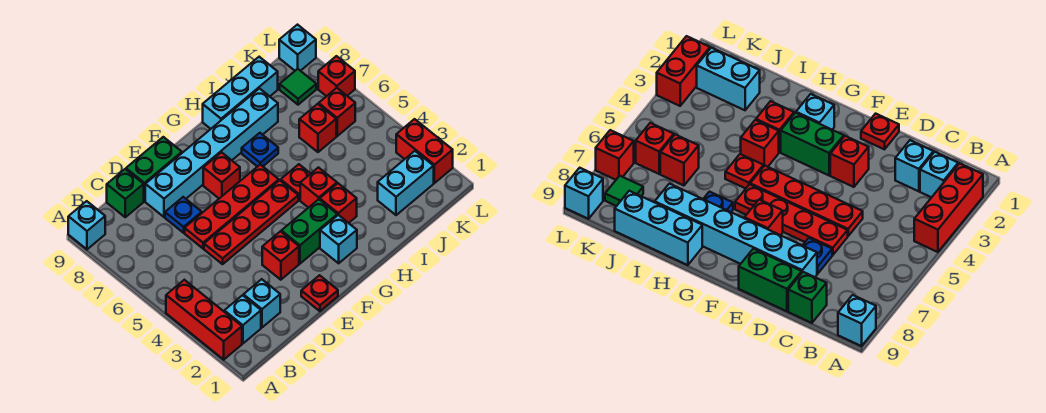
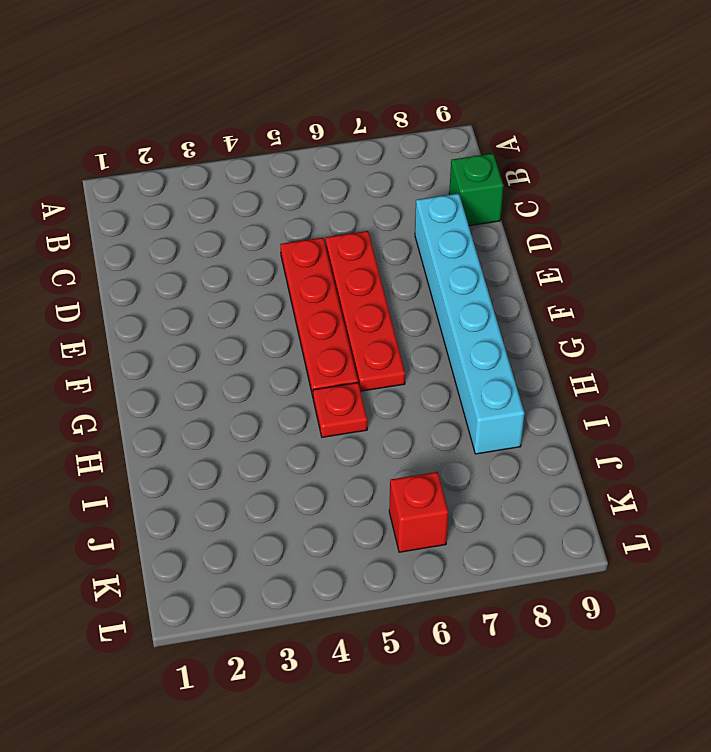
none -> red 1x3 brick [166,280,242,360]
none -> cyan 1x1 brick [68,201,105,249]
none -> cyan 1x1 brick [224,295,261,344]

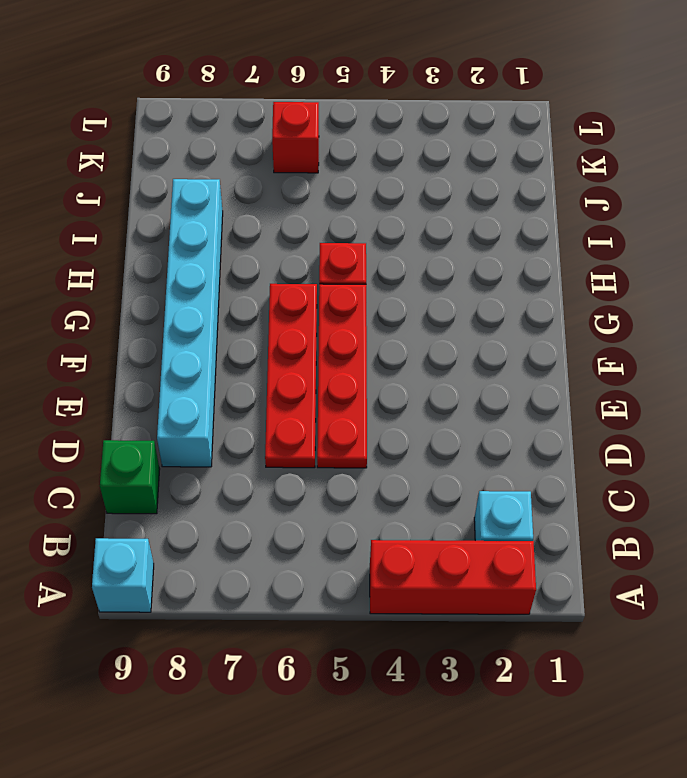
none -> cyan 1x1 brick [243,279,280,327]
none -> blue 1x1 plate [165,197,202,233]
none -> green 1x2 brick [126,137,182,201]

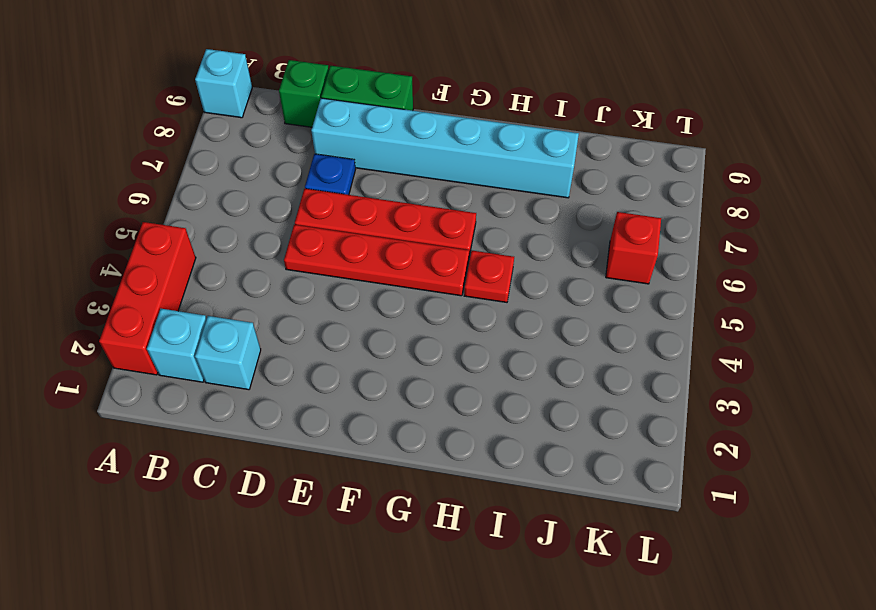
none -> red 1x1 plate [301,275,338,311]
none -> red 1x1 brick [262,231,299,280]
none -> green 1x2 brick [281,199,337,264]

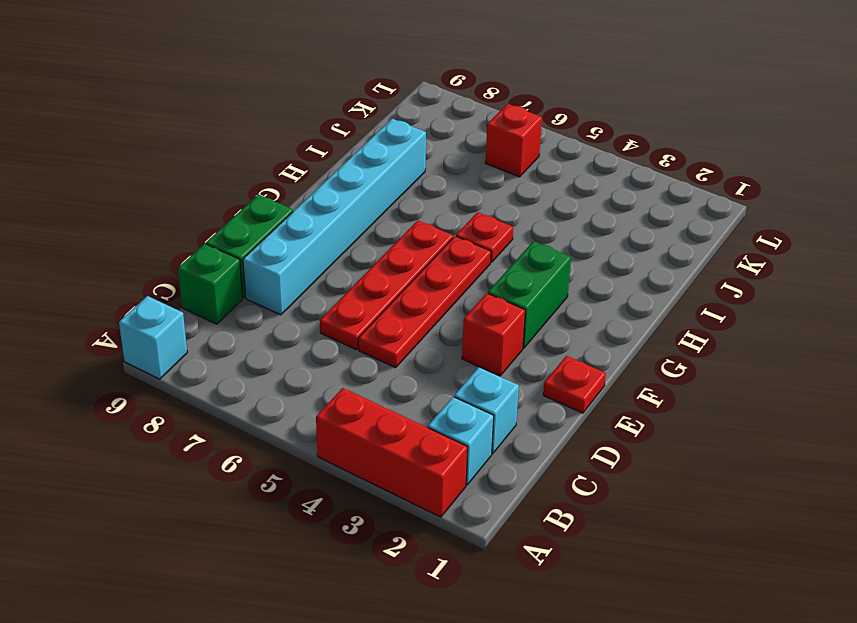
none -> blue 1x1 plate [165,197,202,233]
none -> red 1x1 brick [203,152,240,198]
none -> cyan 1x1 brick [320,215,357,263]

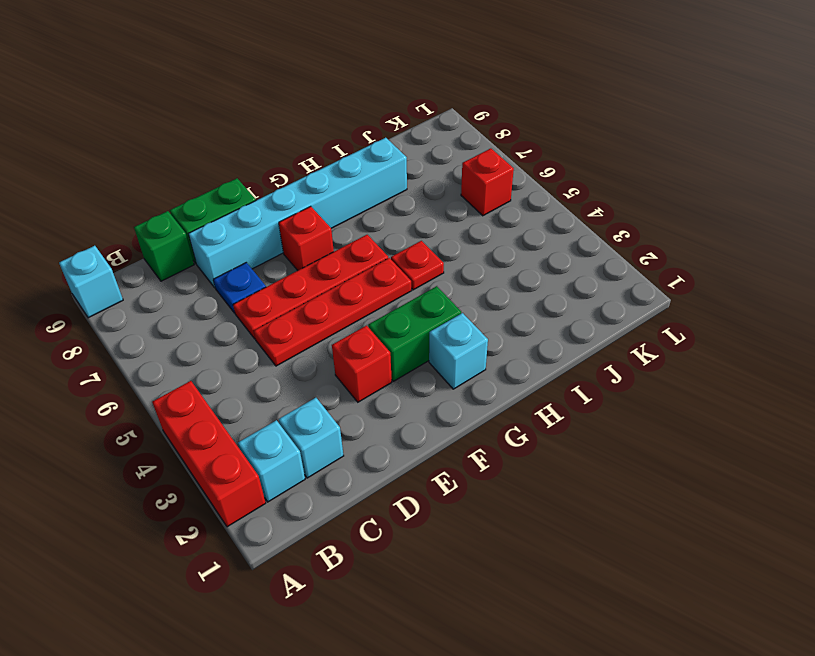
none -> red 1x1 plate [301,275,338,311]
none -> red 1x1 brick [320,183,357,223]
none -> red 1x1 brick [300,168,337,208]

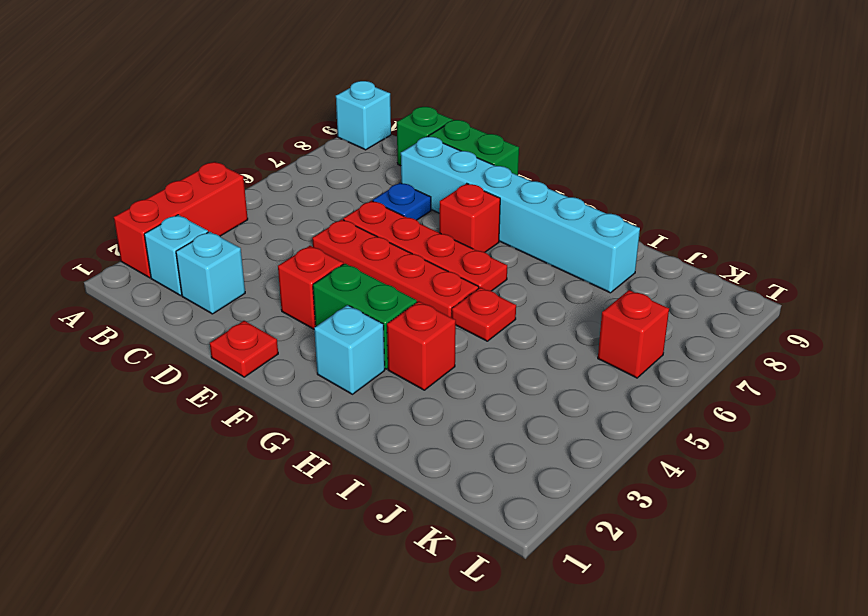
none -> red 1x1 brick [300,168,337,208]
none -> blue 1x1 plate [242,133,278,167]
none -> cyan 1x3 brick [203,57,278,129]

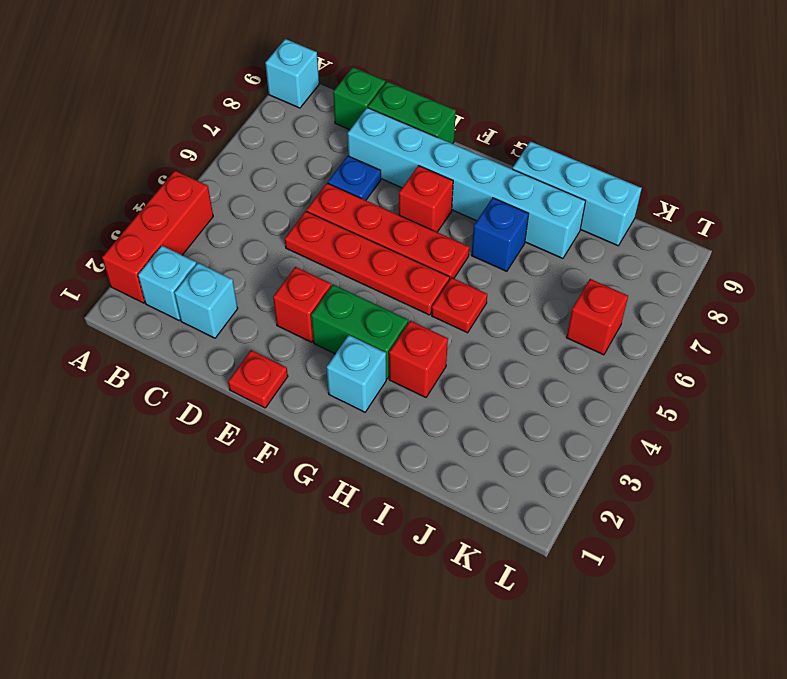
blue 1x1 brick [471,198,529,271] -> blue 1x1 plate [242,133,278,167]
none -> red 1x1 brick [300,168,337,208]
none -> cyan 1x2 brick [378,151,434,215]
none -> red 1x1 brick [299,104,336,152]

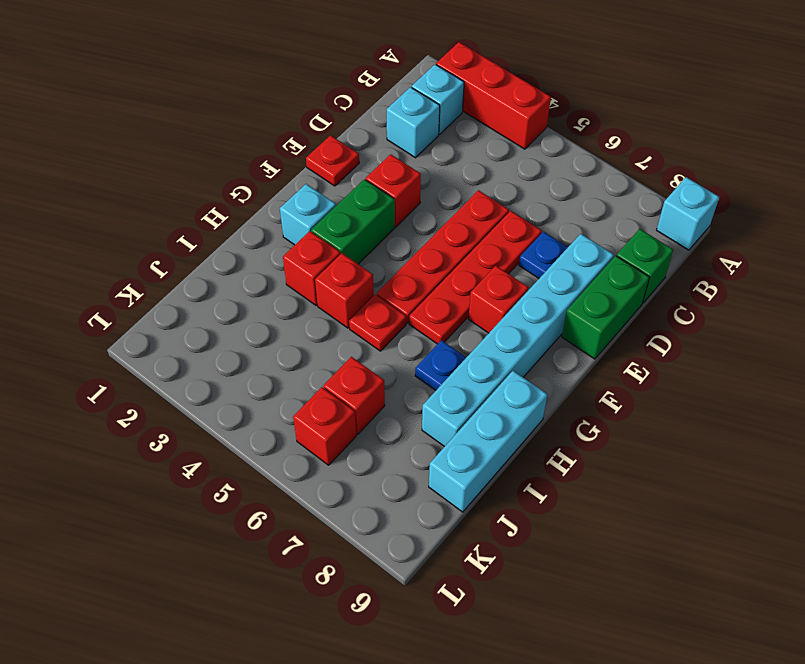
none -> cyan 1x2 brick [378,151,434,215]
none -> green 1x1 tile [280,69,316,105]
none -> red 1x2 brick [396,119,453,183]

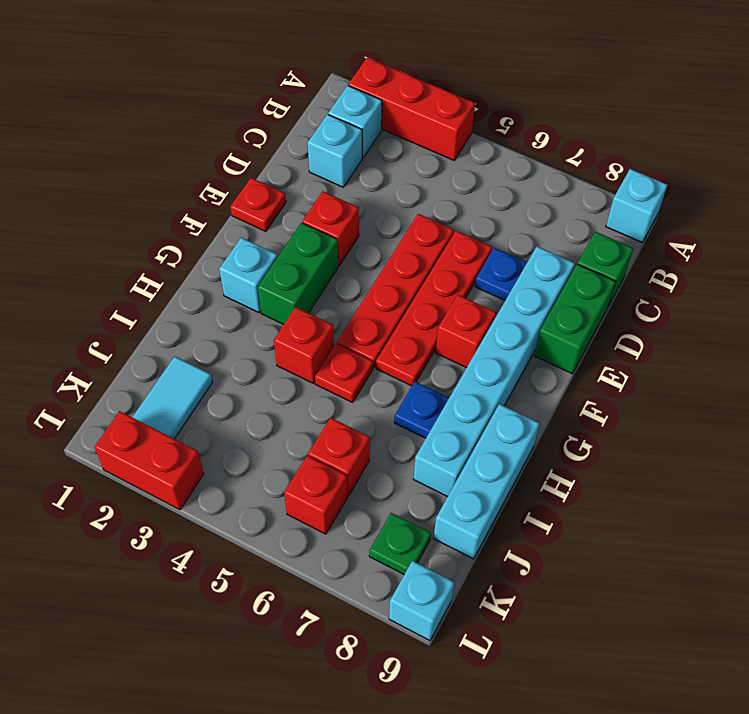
cyan 1x2 tile [132,356,213,439] -> cyan 1x2 brick [378,151,434,215]
green 1x1 plate [369,513,431,574] -> green 1x1 tile [280,69,316,105]
none -> red 1x1 brick [320,183,357,223]
none -> red 1x1 brick [318,56,355,96]

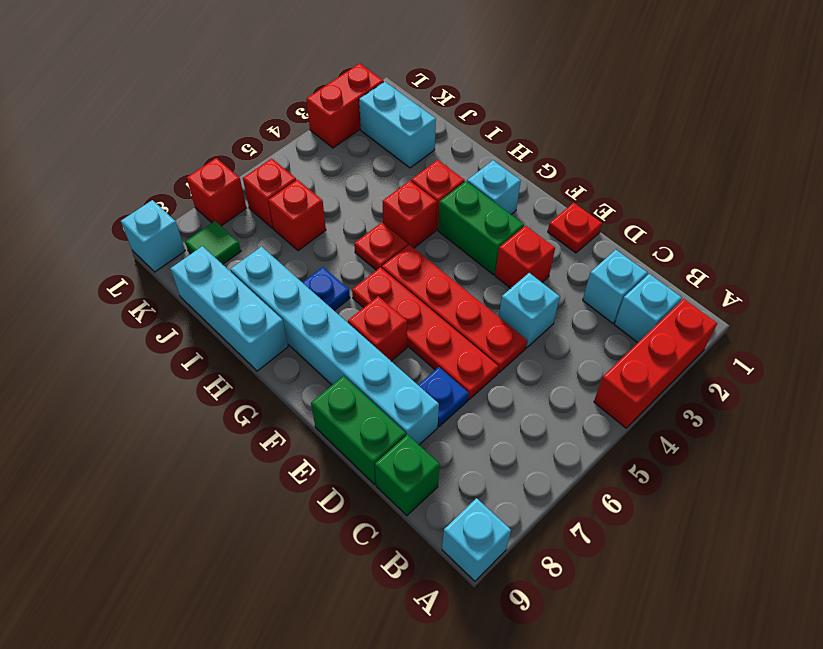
cyan 1x1 brick [499,273,560,347] -> none

